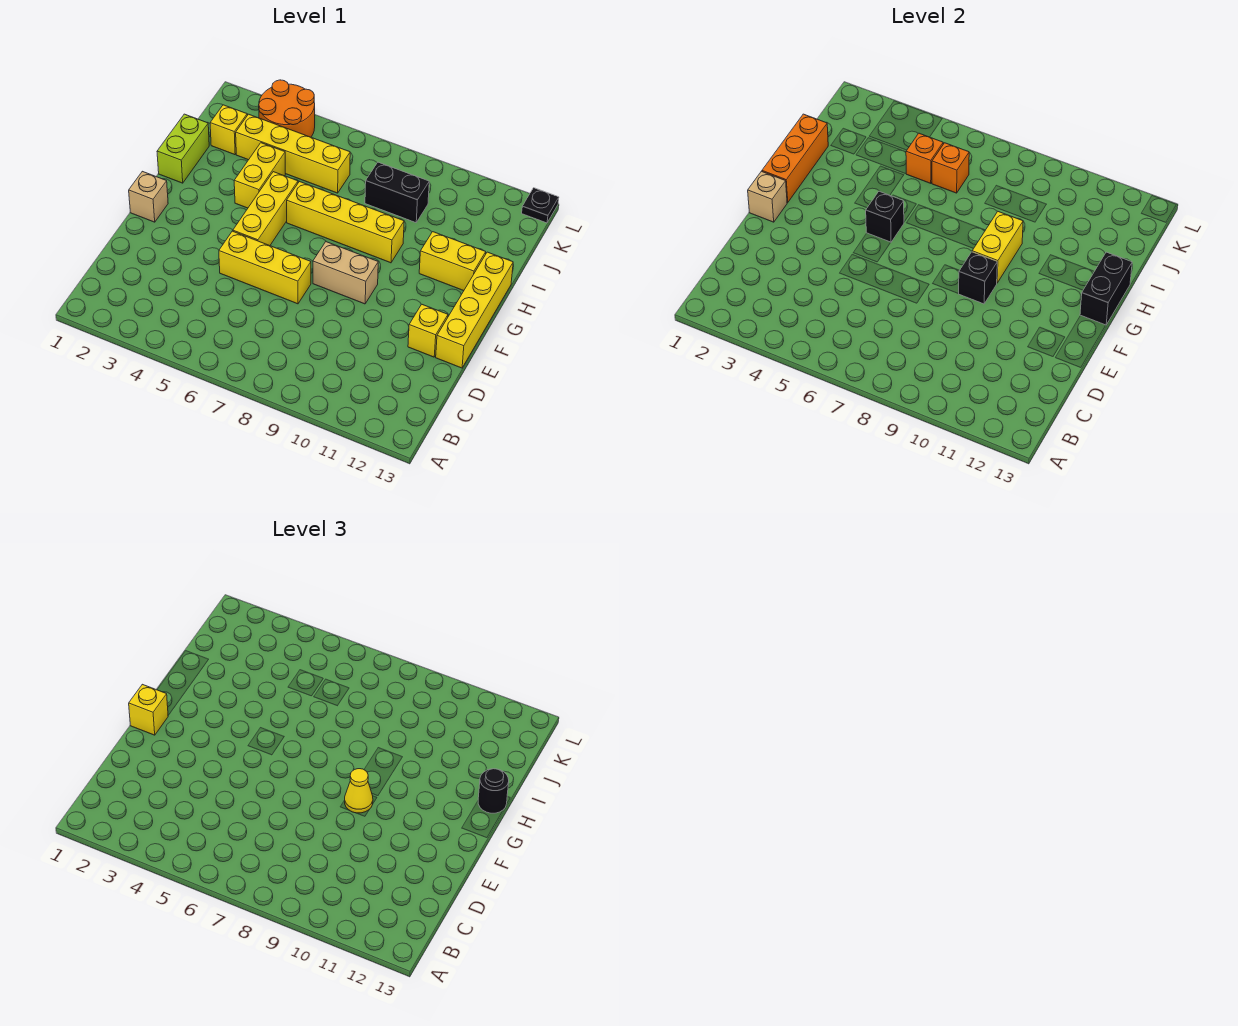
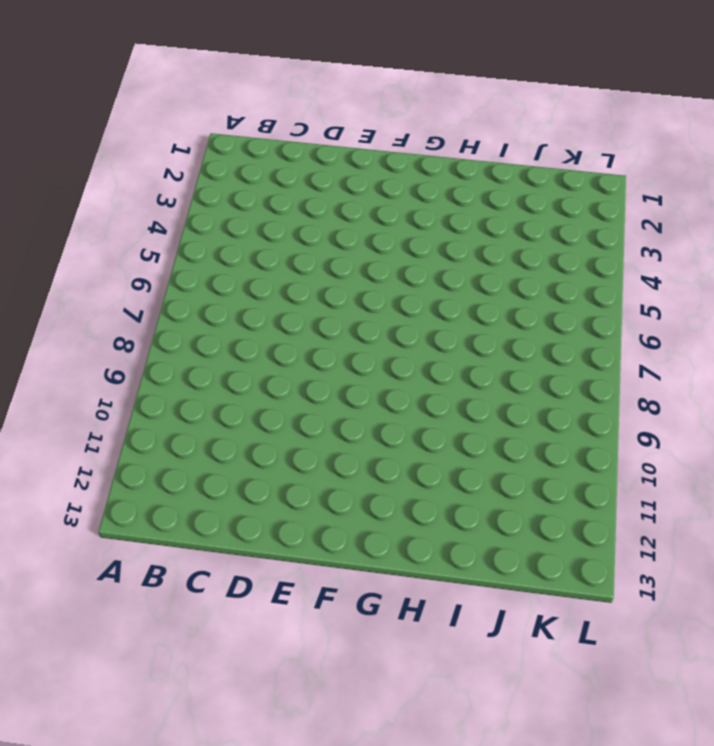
none -> yellow 1x3 brick [219,231,311,304]
none -> yellow 1x1 brick [408,304,448,357]
none -> yellow 1x4 brick [436,252,513,368]

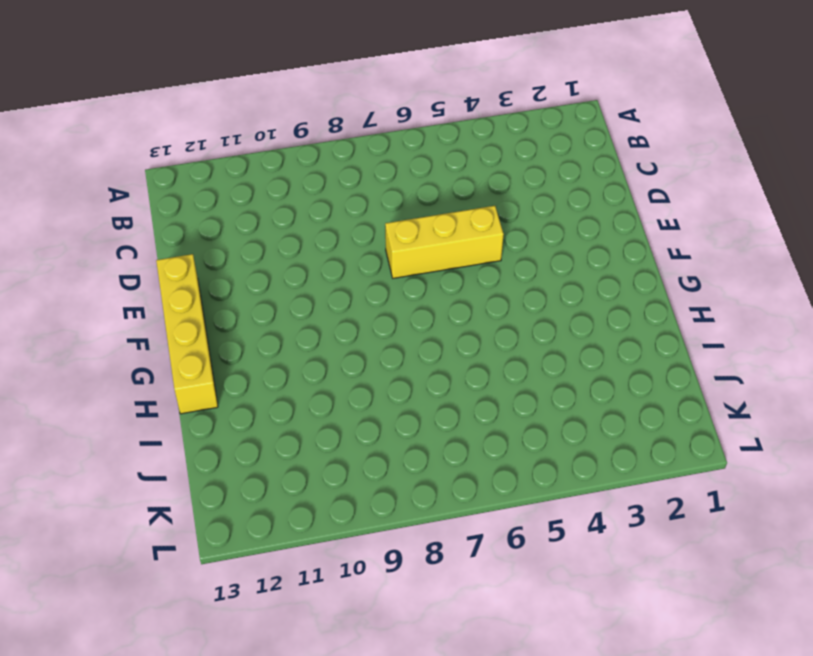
none -> yellow 1x1 brick [408,304,448,357]
none -> tan 1x1 brick [129,171,168,222]
none -> yellow 1x3 brick [233,172,298,246]

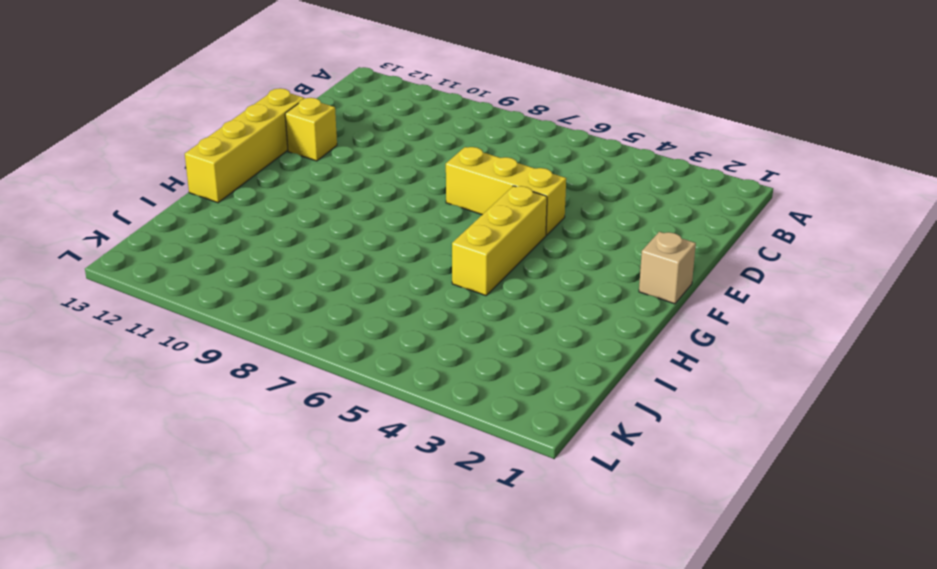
none -> tan 1x2 brick [313,242,378,304]
none -> lime 1x2 brick [157,114,209,183]
none -> yellow 1x2 brick [234,143,285,208]

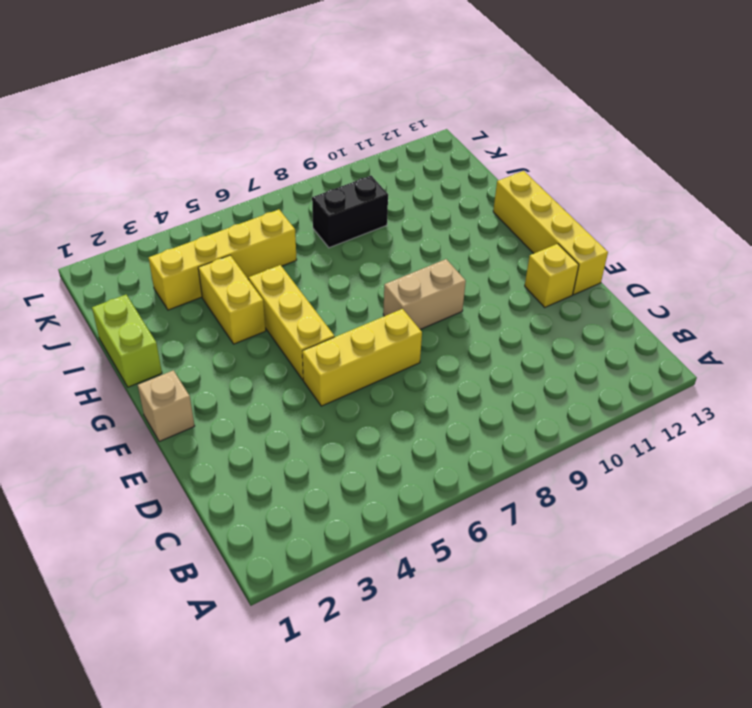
none -> yellow 1x4 brick [287,181,404,263]
none -> yellow 1x2 brick [419,232,486,291]
none -> yellow 1x1 brick [210,105,247,155]

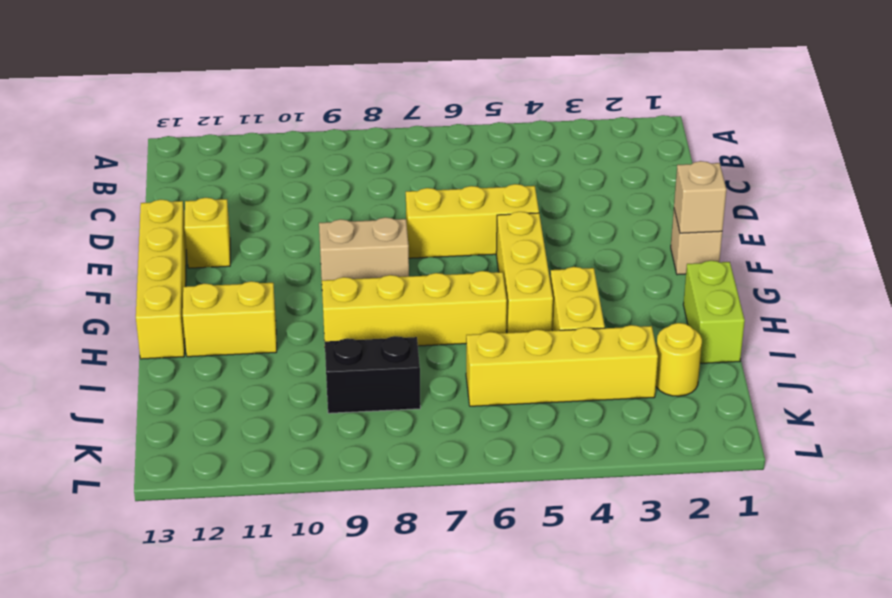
yellow 1x1 round brick [656,323,702,396] -> yellow 1x1 brick [210,105,247,155]
none -> orange 2x2 round brick [259,80,315,137]
none -> black 1x1 plate [522,188,559,223]
none -> black 1x1 brick [959,252,997,304]

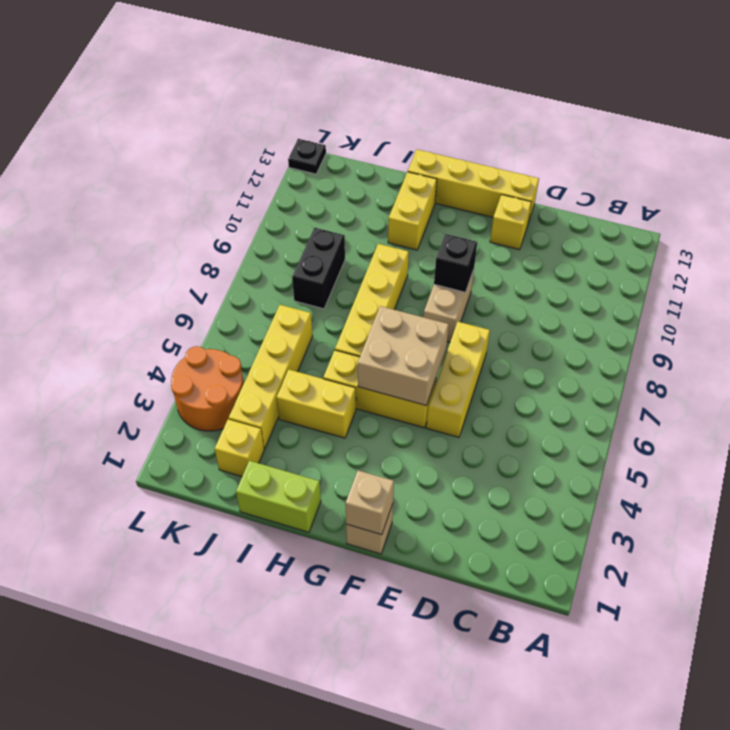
tan 2x2 brick [358,306,449,406] -> black 1x1 brick [866,191,904,242]
none -> orange 1x3 brick [762,114,828,203]
none -> yellow 1x2 brick [972,212,1023,283]
none -> black 1x2 brick [1080,252,1132,325]

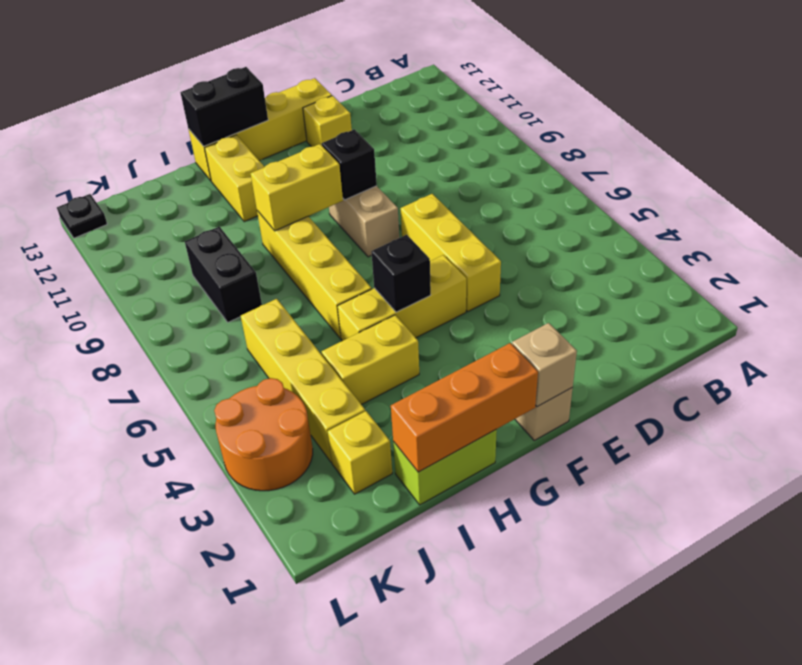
none -> orange 1x1 brick [906,133,943,183]
none -> orange 1x1 brick [932,143,969,193]
none -> yellow 1x1 brick [129,684,168,735]

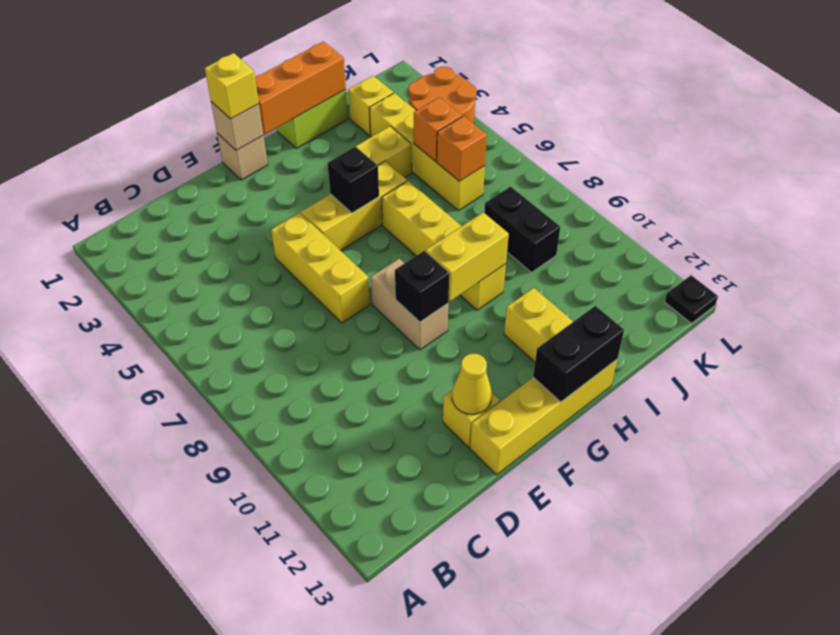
yellow 1x1 cone [452,354,492,414] -> yellow 1x1 cone moved to [345,769,373,813]
none -> black 1x1 round brick [478,769,509,813]

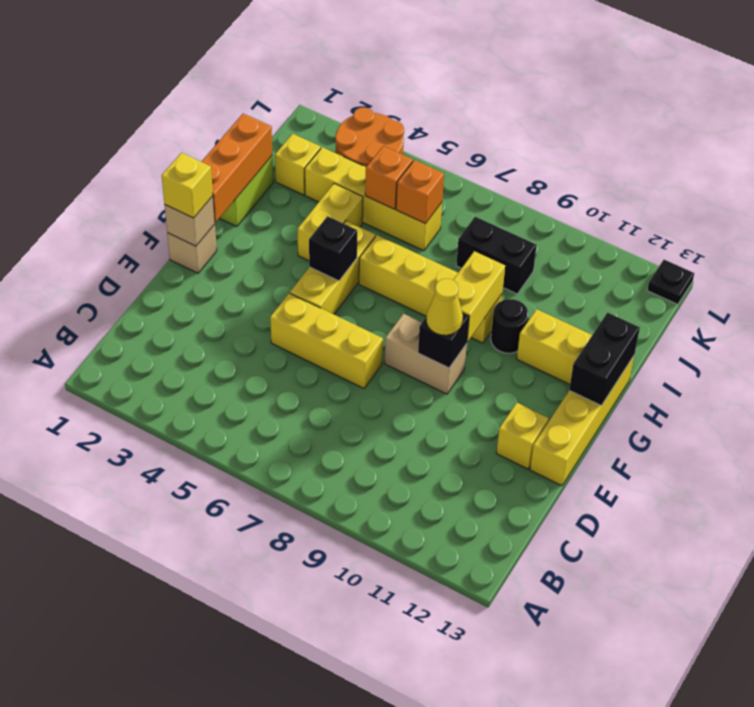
black 1x1 round brick [491,299,528,353] -> black 1x1 round brick moved to [478,769,509,813]

